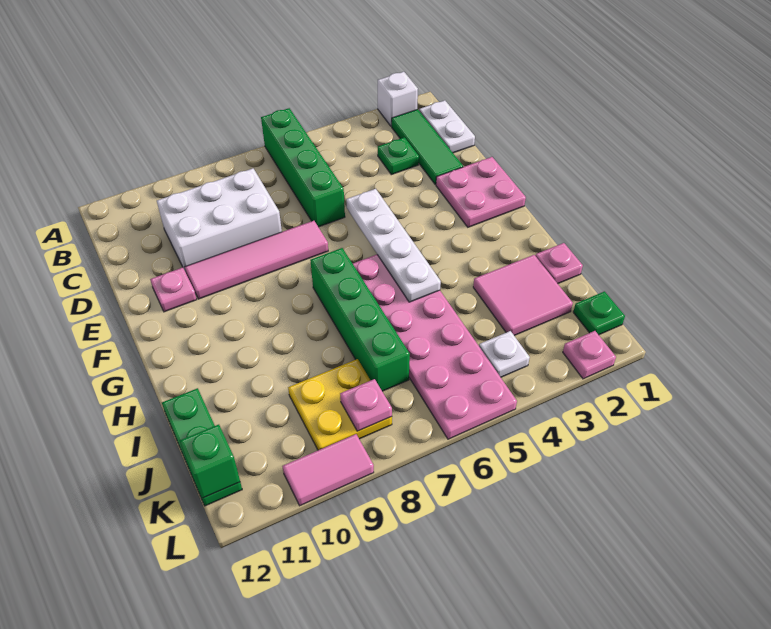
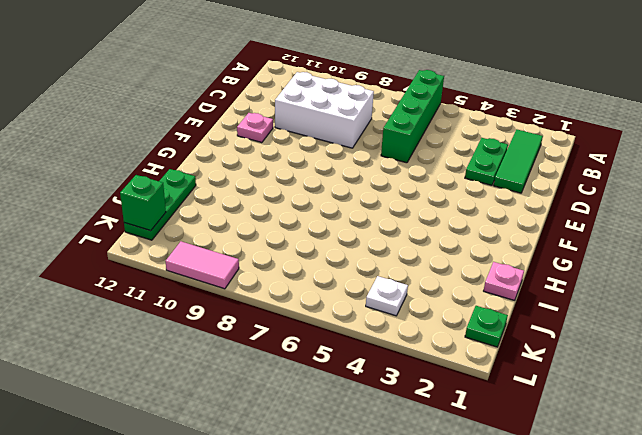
green 1x2 plate [465,138,508,185] -> green 1x1 plate [378,137,419,175]
none -> white 1x1 brick [378,72,418,126]
none -> white 1x2 plate [419,100,475,153]
none -> pink 2x2 plate [436,157,526,227]

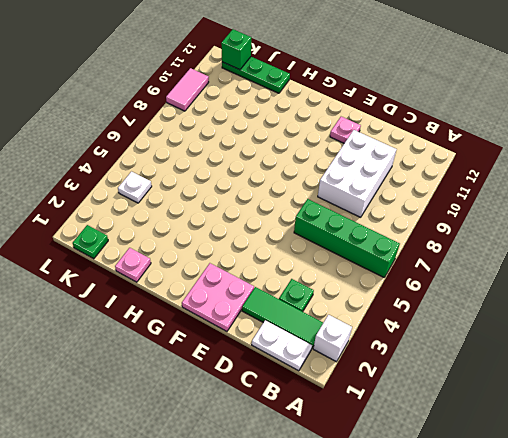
none -> pink 1x4 tile [185,221,328,299]
none -> pink 2x6 plate [353,255,517,439]
none -> green 1x4 brick [310,248,410,391]

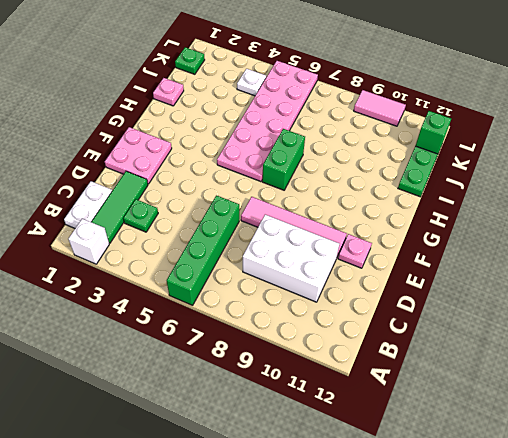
green 1x2 brick [262,129,305,190] -> green 1x4 brick [310,248,410,391]
none -> pink 2x2 tile [473,255,573,336]
none -> yellow 2x2 plate [288,359,392,450]
none -> pink 1x1 plate [563,331,616,379]

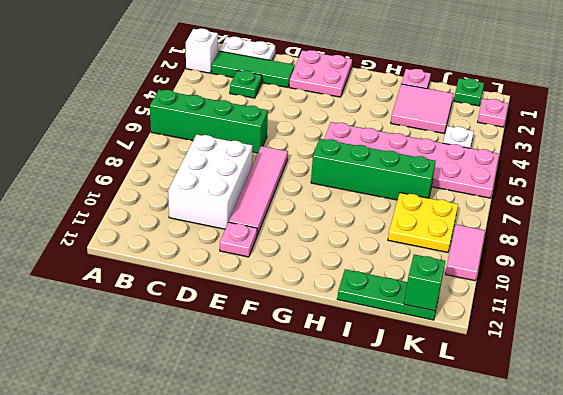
none -> white 1x4 plate [346,189,441,302]
none -> pink 1x1 plate [340,379,392,431]

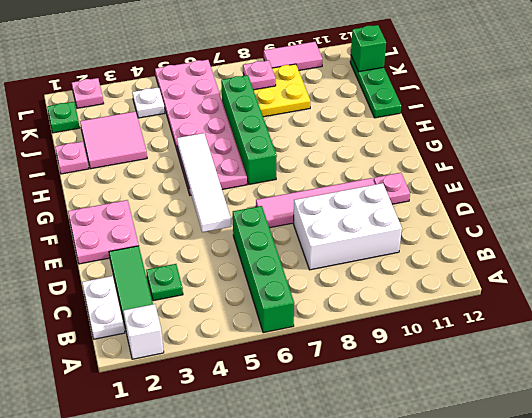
white 1x4 tile [177,133,231,232] -> white 1x4 plate [346,189,441,302]

